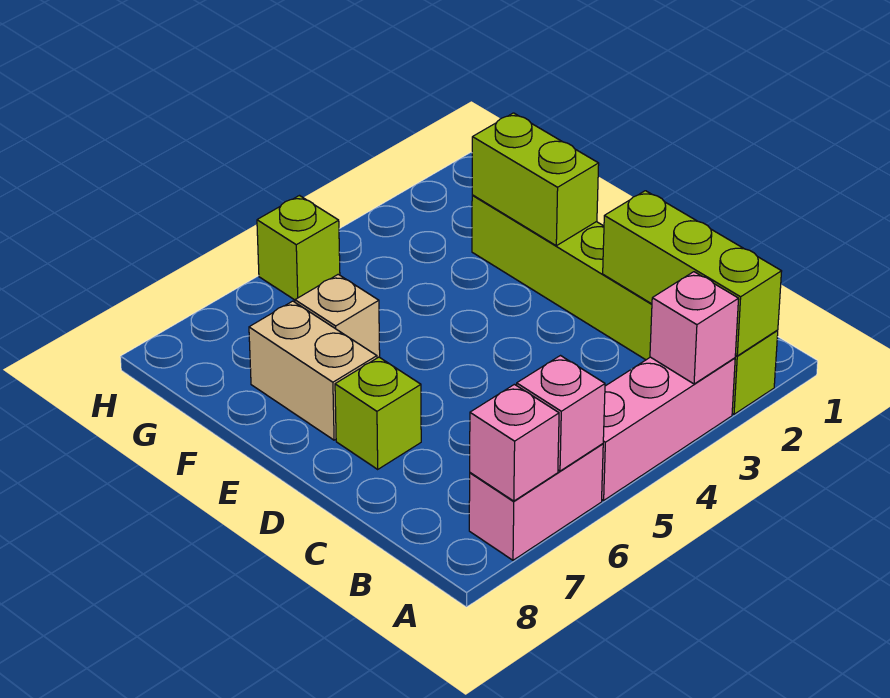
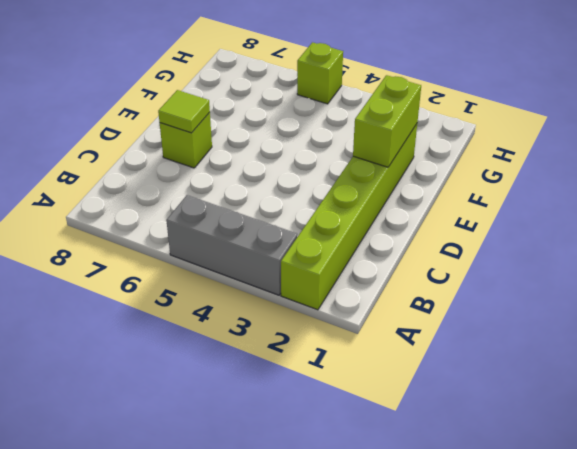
grey 1x3 brick [166,195,297,295] -> pink 1x3 brick [602,357,735,500]
lime 1x1 tile [158,90,210,133] -> none
none -> pink 1x2 brick [469,444,603,560]
none -> tan 1x2 brick [249,301,377,440]
none -> tan 1x1 brick [295,274,380,358]

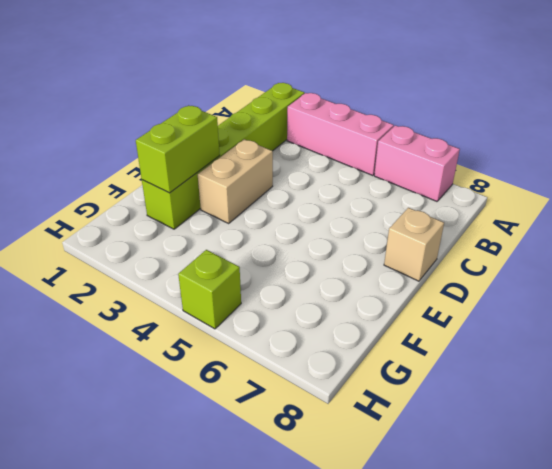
tan 1x2 brick [198,139,273,223] -> tan 1x2 brick moved to [249,301,377,440]
tan 1x1 brick [384,208,444,281] -> tan 1x1 brick moved to [295,274,380,358]
none -> lime 1x1 brick [335,357,421,469]
none -> lime 1x3 brick [603,191,782,356]
none -> pink 1x1 brick [650,272,739,384]

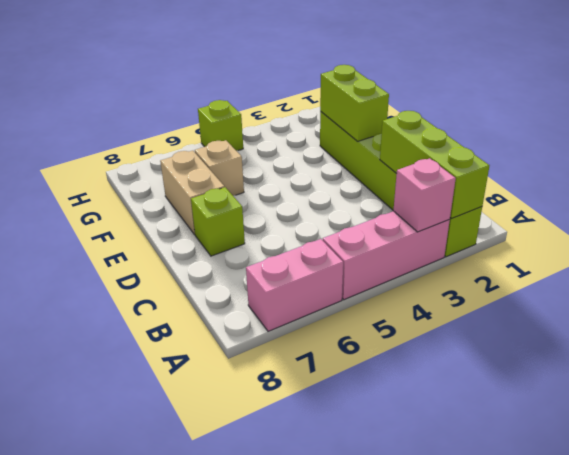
none -> pink 1x1 brick [517,356,605,471]
none -> pink 1x1 brick [470,384,559,501]

